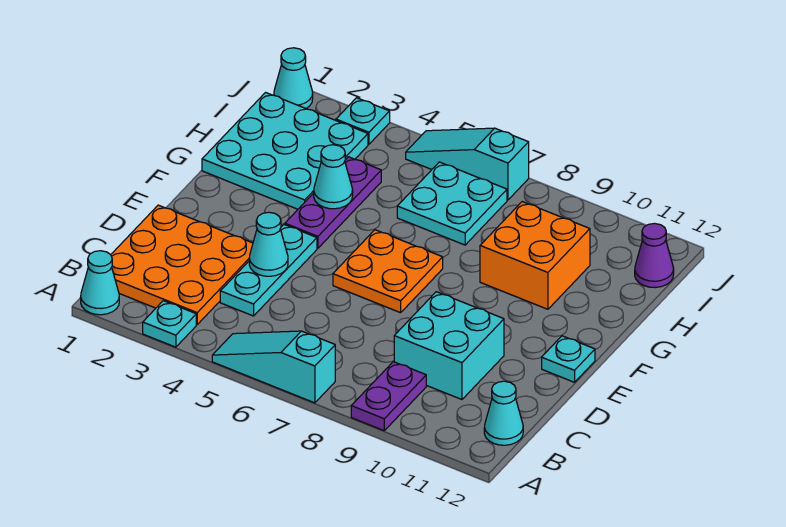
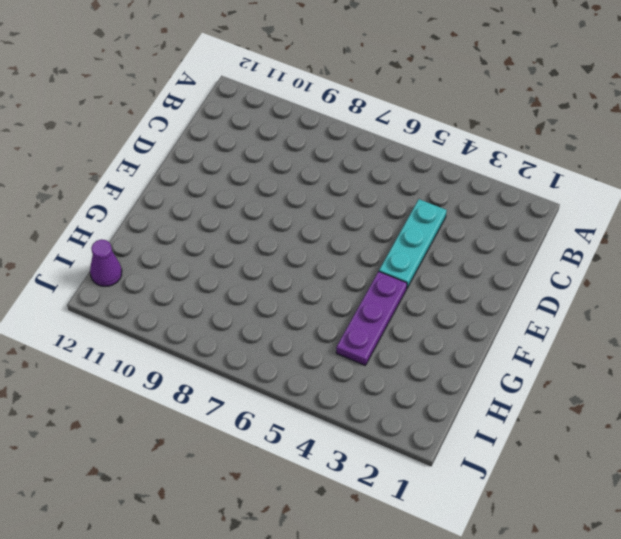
none -> cyan 1x1 cone [81,251,119,315]
none -> cyan 1x1 plate [143,301,196,347]
none -> cyan 1x3 slope [212,331,335,403]

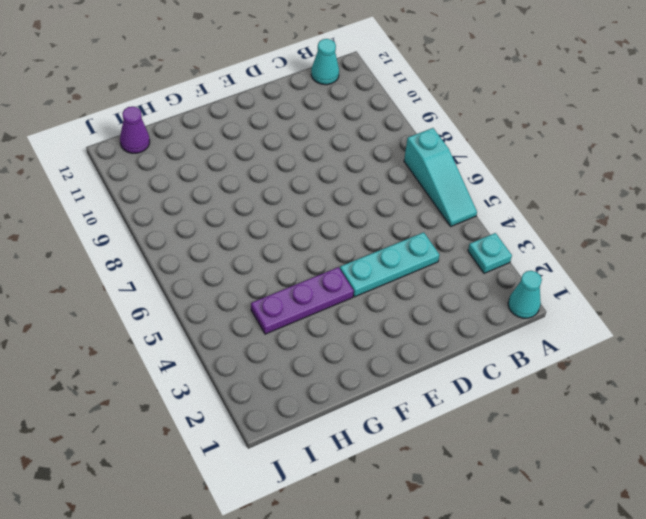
none -> purple 1x2 plate [351,362,426,431]
none -> orange 3x3 plate [111,205,253,324]
none -> cyan 2x2 brick [394,292,504,399]

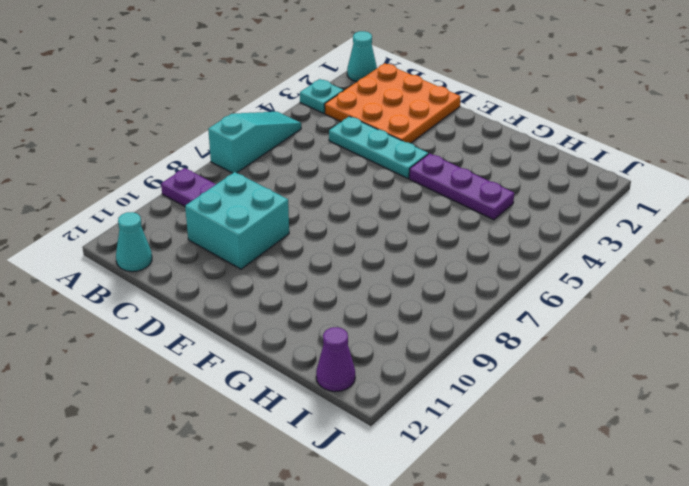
none -> orange 2x2 plate [333,230,443,313]
none -> cyan 1x1 plate [542,336,595,382]
none -> cyan 3x3 plate [202,93,368,209]

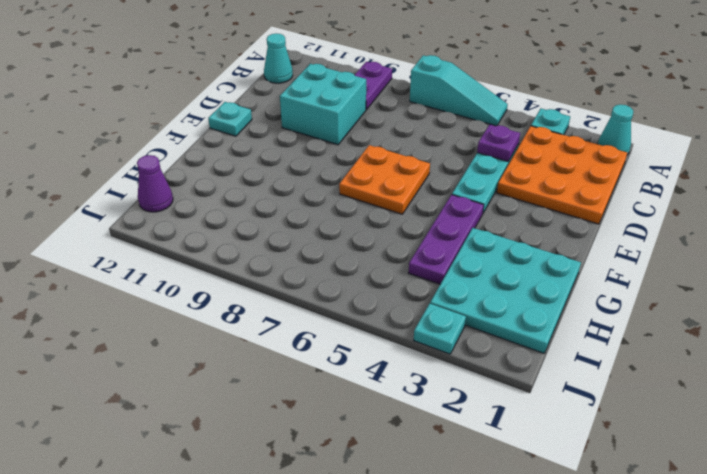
purple 1x1 plate [477,124,520,161] -> none
none -> orange 2x2 brick [480,202,590,309]
none -> cyan 2x2 plate [397,162,507,245]
none -> cyan 1x1 cone [274,48,313,108]

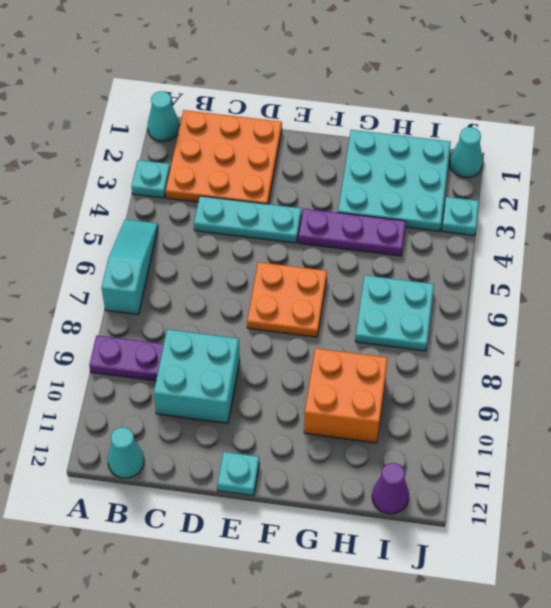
none -> cyan 1x3 slope [406,128,529,200]
none -> cyan 1x1 cone [249,212,288,276]
none -> cyan 1x1 cone [314,145,353,209]

